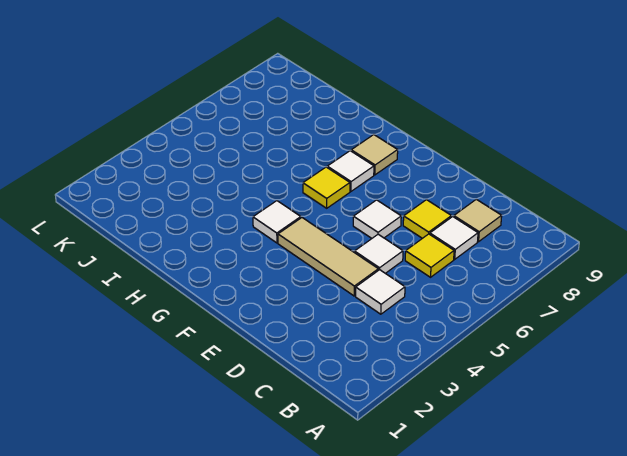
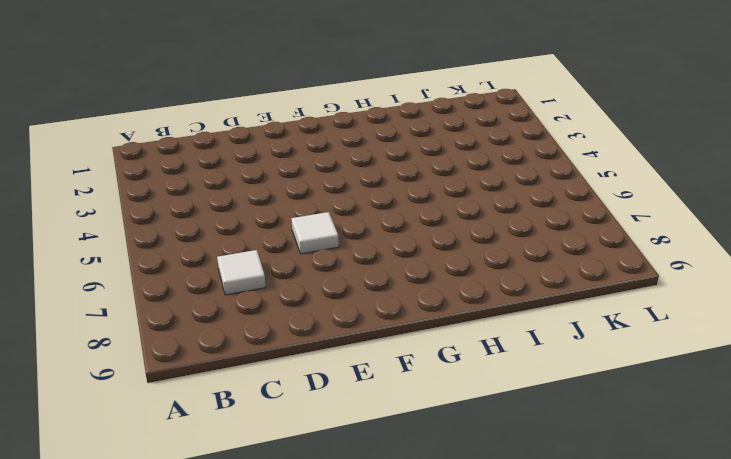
none -> white 1x1 tile [356,270,405,314]
none -> yellow 1x1 tile [405,234,454,277]
none -> tan 1x1 tile [454,199,502,242]

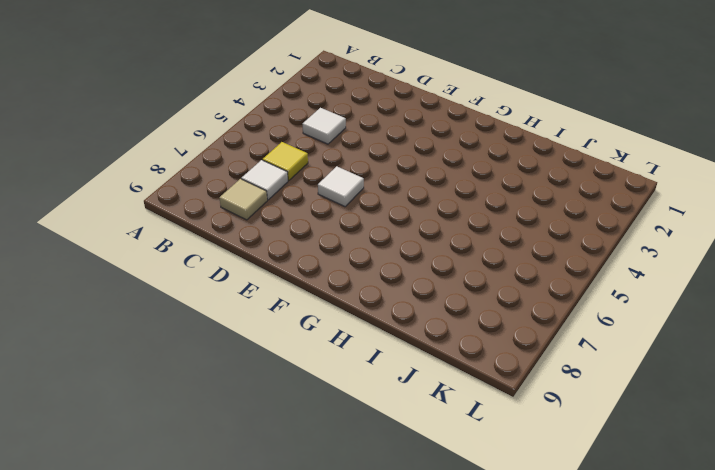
none -> tan 1x3 tile [278,218,378,296]
none -> white 1x1 tile [355,234,403,273]
none -> yellow 1x1 tile [403,200,451,238]

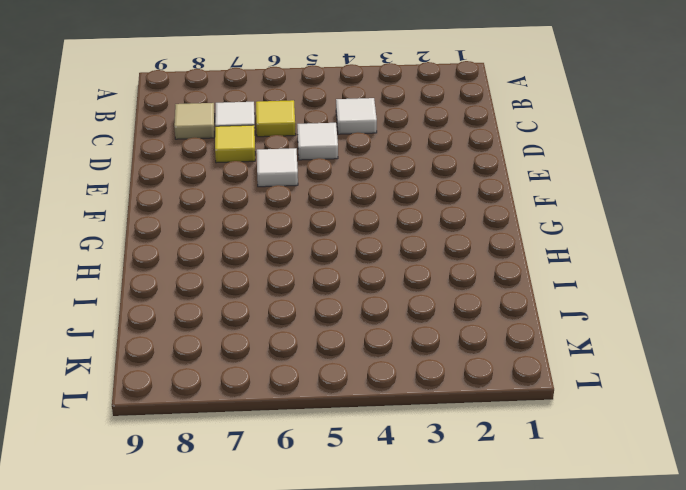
none -> tan 1x3 tile [278,218,378,296]
none -> white 1x1 tile [253,201,301,243]
none -> yellow 1x1 tile [303,167,350,208]

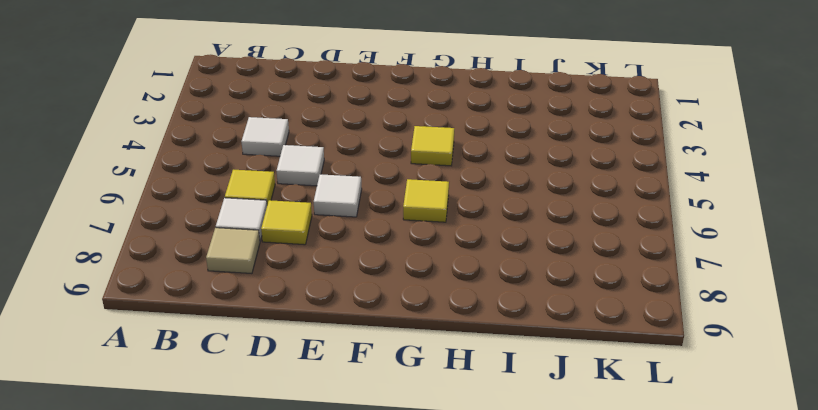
yellow 1x1 tile [411,126,454,166] -> white 1x1 tile [253,201,301,243]
none -> tan 1x3 tile [278,218,378,296]
none -> white 1x1 tile [327,151,374,191]
none -> tan 1x1 tile [351,135,398,175]

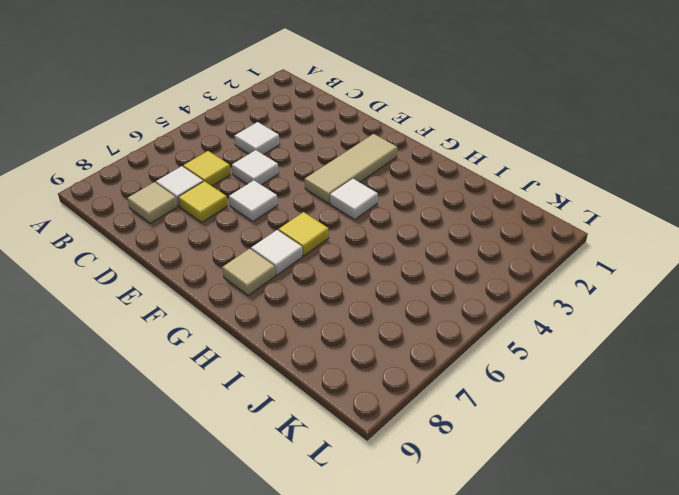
tan 1x3 tile [305,134,397,203] -> tan 1x3 tile turned to [278,218,378,296]

